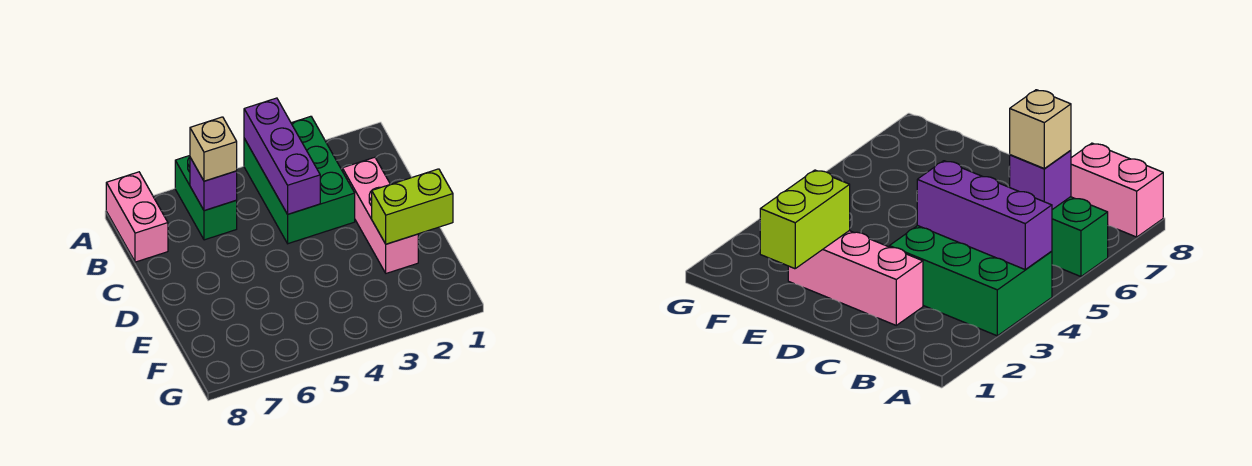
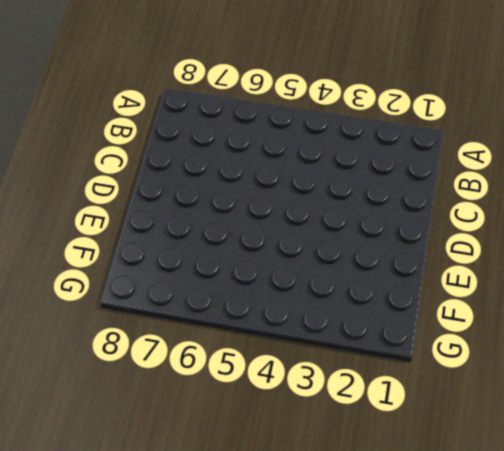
none -> green 2x3 brick [244,116,355,244]
none -> green 1x2 brick [175,156,237,240]

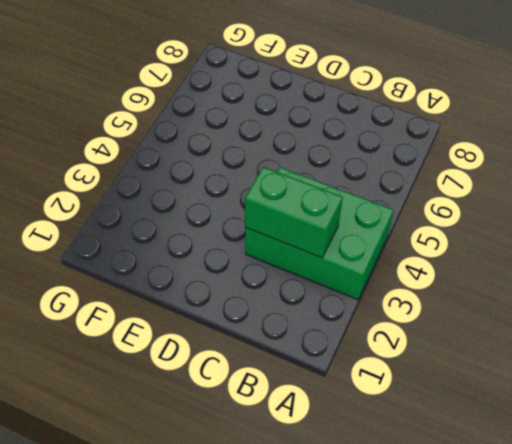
green 1x2 brick [245,167,343,258] -> green 1x2 brick moved to [175,156,237,240]
none -> pink 1x2 brick [106,172,168,262]
none -> pink 1x3 brick [342,157,418,273]

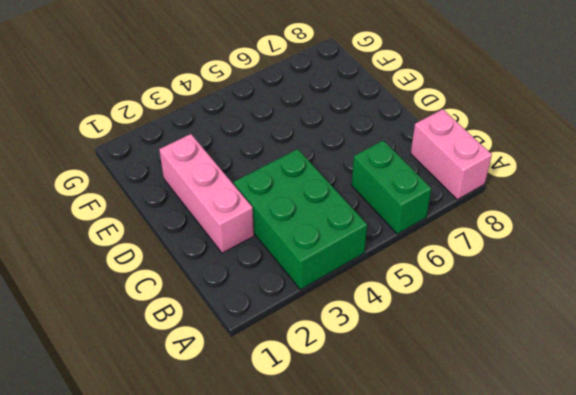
none -> purple 1x3 brick [244,98,320,214]
none -> purple 1x1 brick [190,158,237,211]

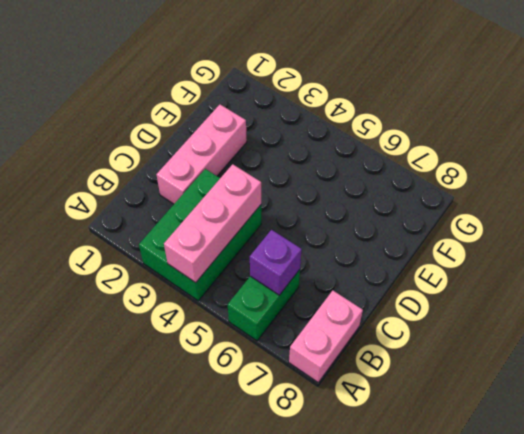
pink 1x3 brick [164,164,261,283] -> purple 1x3 brick [244,98,320,214]
none -> lime 1x2 brick [372,169,453,244]
none -> tan 1x1 brick [190,117,237,181]

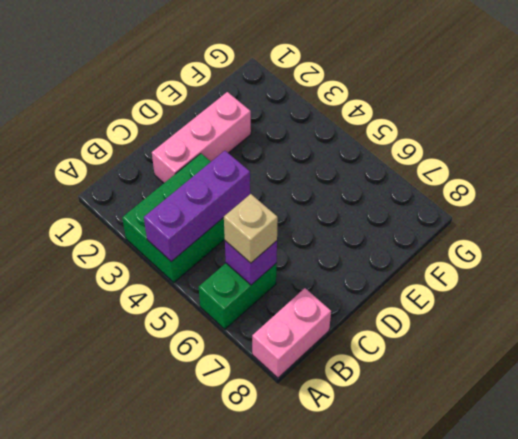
none -> lime 1x2 brick [372,169,453,244]

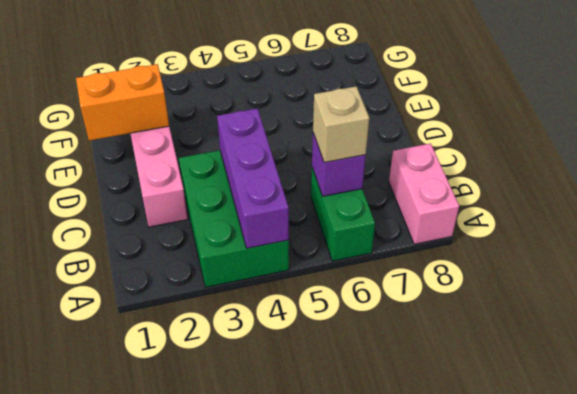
orange 1x2 brick [76,64,169,141] -> lime 1x2 brick [372,169,453,244]

